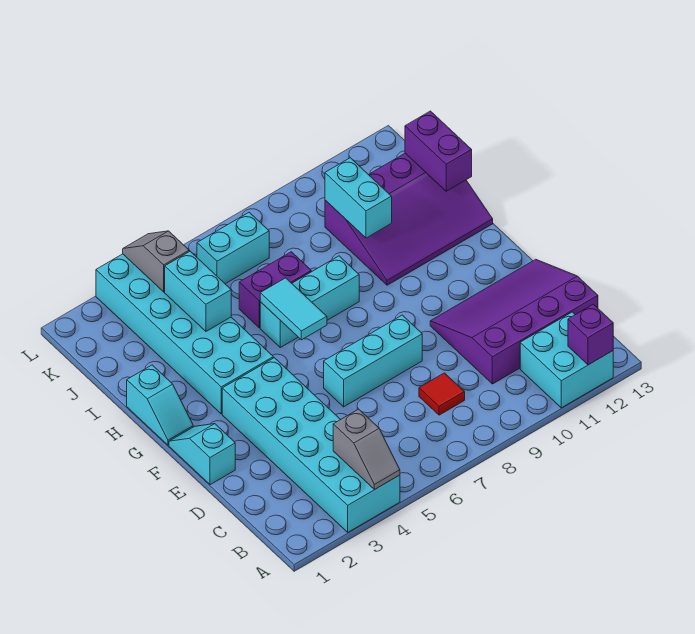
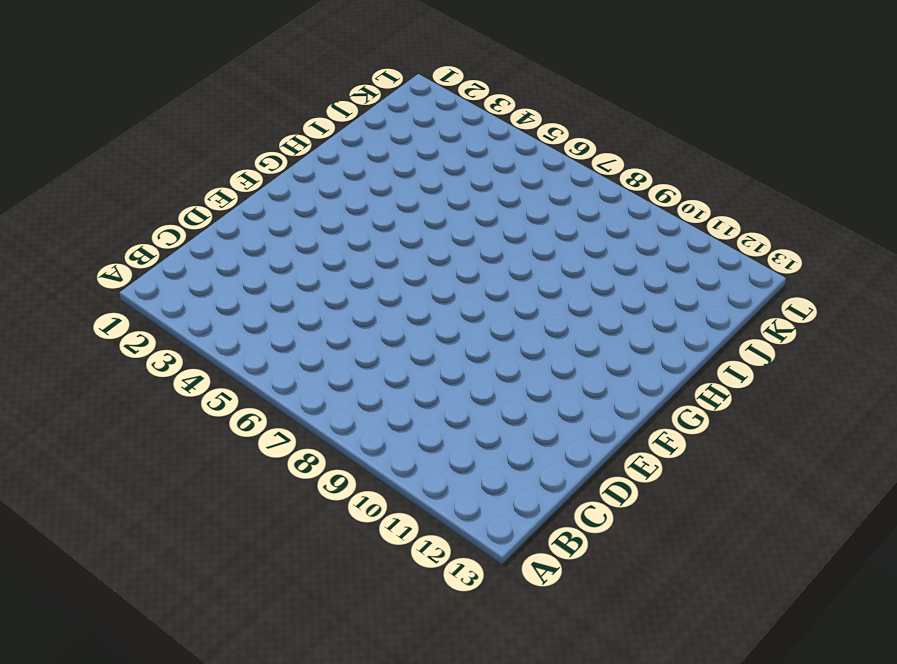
none -> cyan 2x6 brick [222,358,400,532]
none -> cyan 2x2 brick [520,312,613,408]
none -> red 1x1 tile [419,373,465,415]

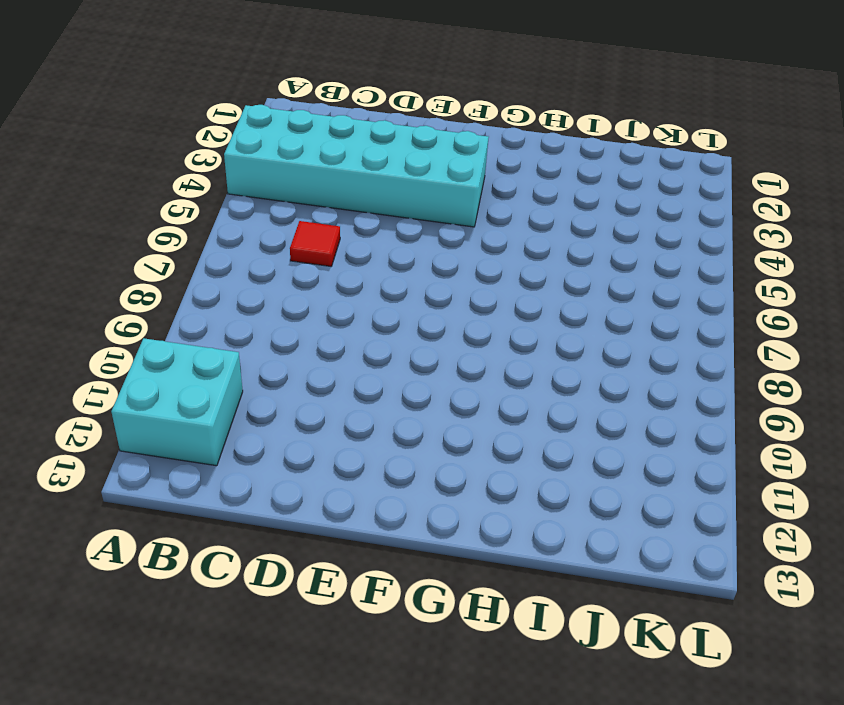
red 1x1 tile [290,221,340,266] -> red 1x1 tile moved to [419,373,465,415]
none -> purple 3x4 slope [430,259,598,384]
none -> cyan 1x2 slope [169,424,235,485]
none -> cyan 1x3 brick [324,315,422,407]

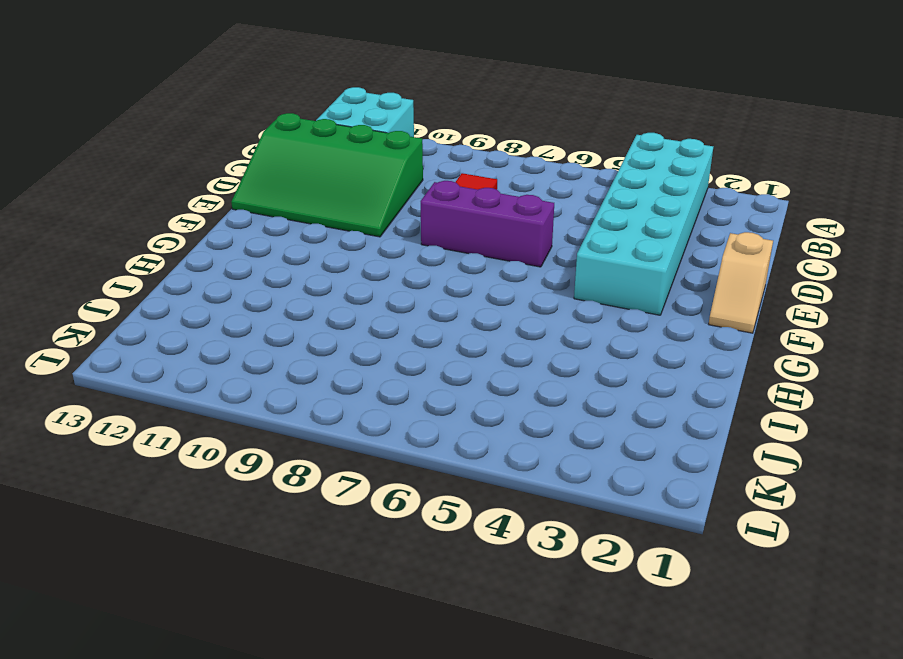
green 3x4 slope [231,113,423,237] -> purple 3x4 slope [430,259,598,384]
tan 1x2 slope [709,232,773,333] -> cyan 1x2 slope [169,424,235,485]
purple 1x3 brick [421,181,554,267] -> cyan 1x3 brick [324,315,422,407]
none -> cyan 1x2 slope [127,365,193,445]
none -> cyan 2x6 brick [96,254,273,414]
none -> cyan 1x3 brick [260,256,359,347]

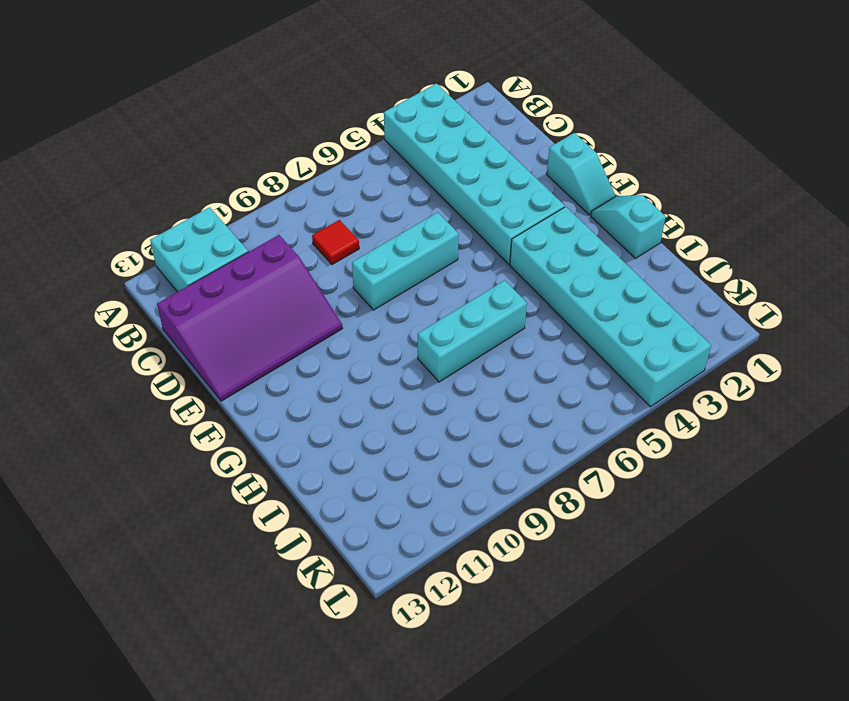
none -> purple 3x4 slope [325,153,493,285]
none -> purple 1x2 brick [239,252,311,328]
none -> cyan 1x2 brick [197,212,269,284]

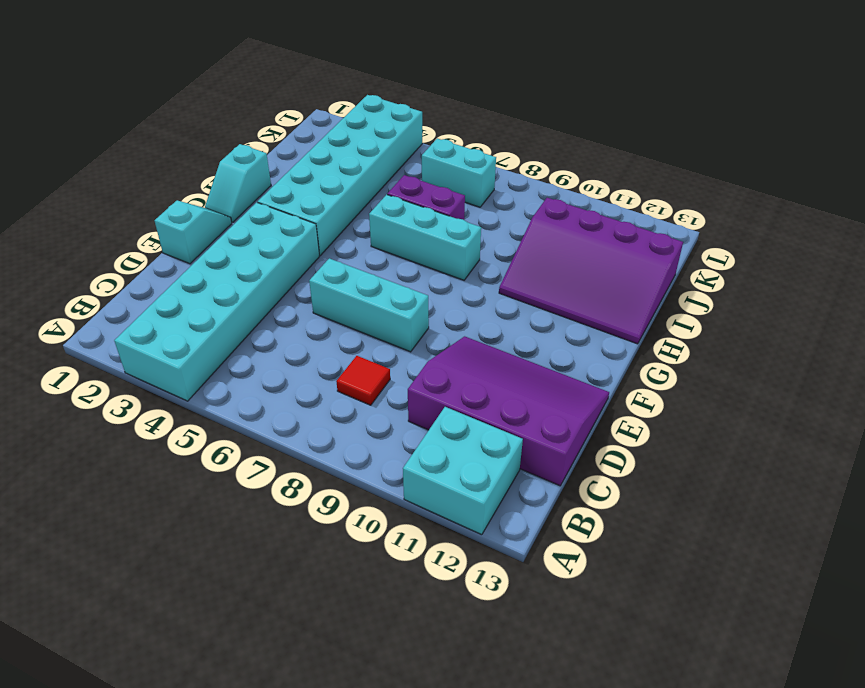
none -> grey 1x2 slope [333,409,400,489]
none -> purple 1x1 brick [568,304,613,365]
none -> cyan 1x2 tile [260,278,327,340]

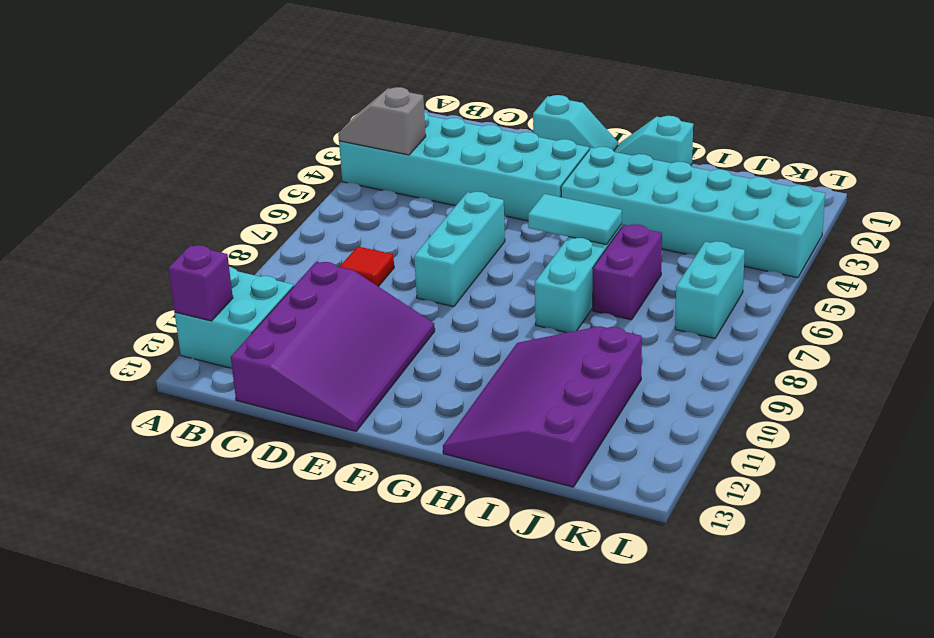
none -> cyan 1x2 brick [165,251,231,331]
none -> cyan 1x2 brick [325,158,392,238]
none -> purple 1x2 brick [405,111,472,191]

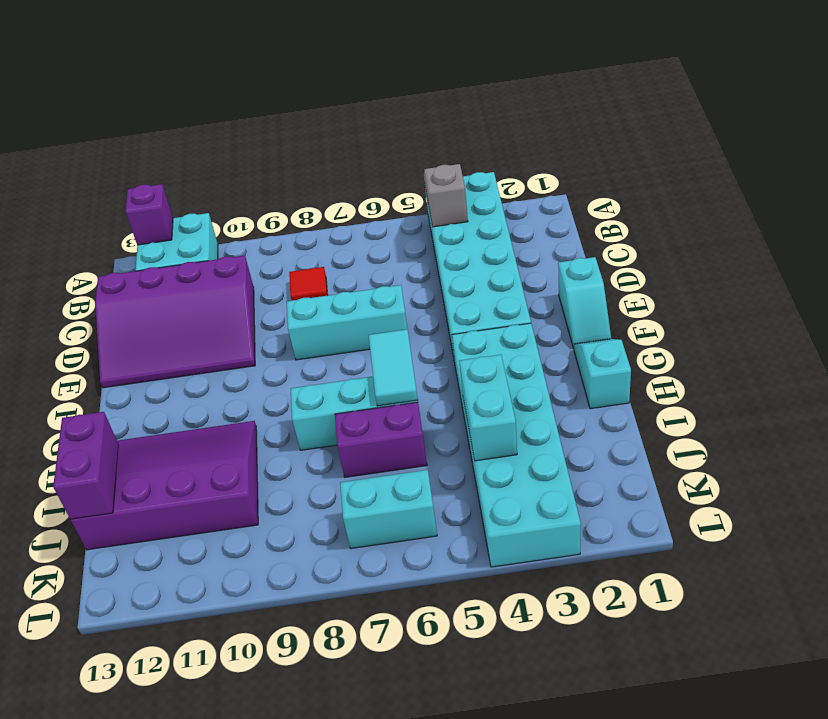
none -> cyan 1x2 brick [325,158,392,238]
none -> grey 1x2 slope [123,231,189,292]

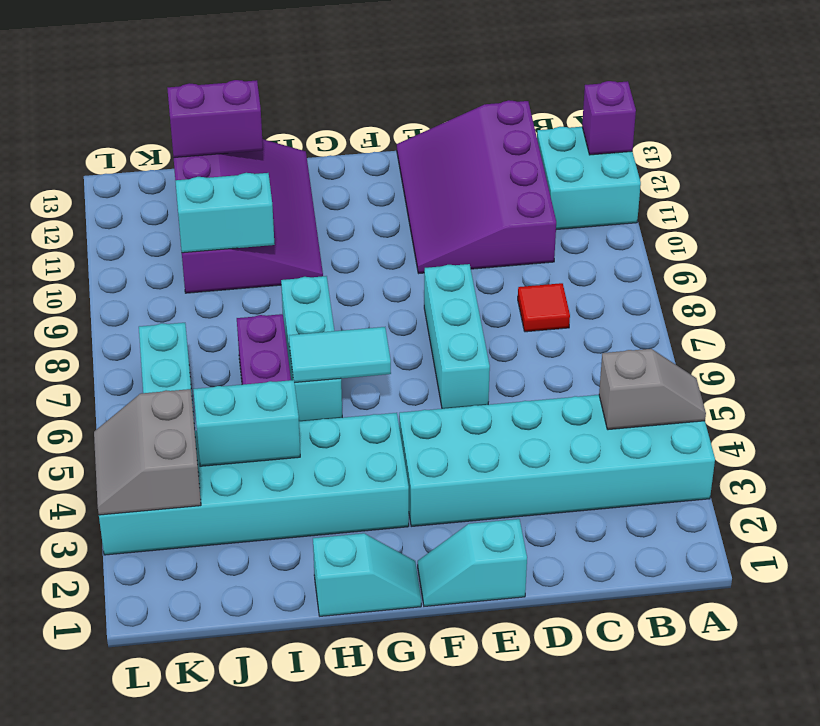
grey 2x2 slope [94,389,201,515] -> grey 1x2 slope [123,231,189,292]

